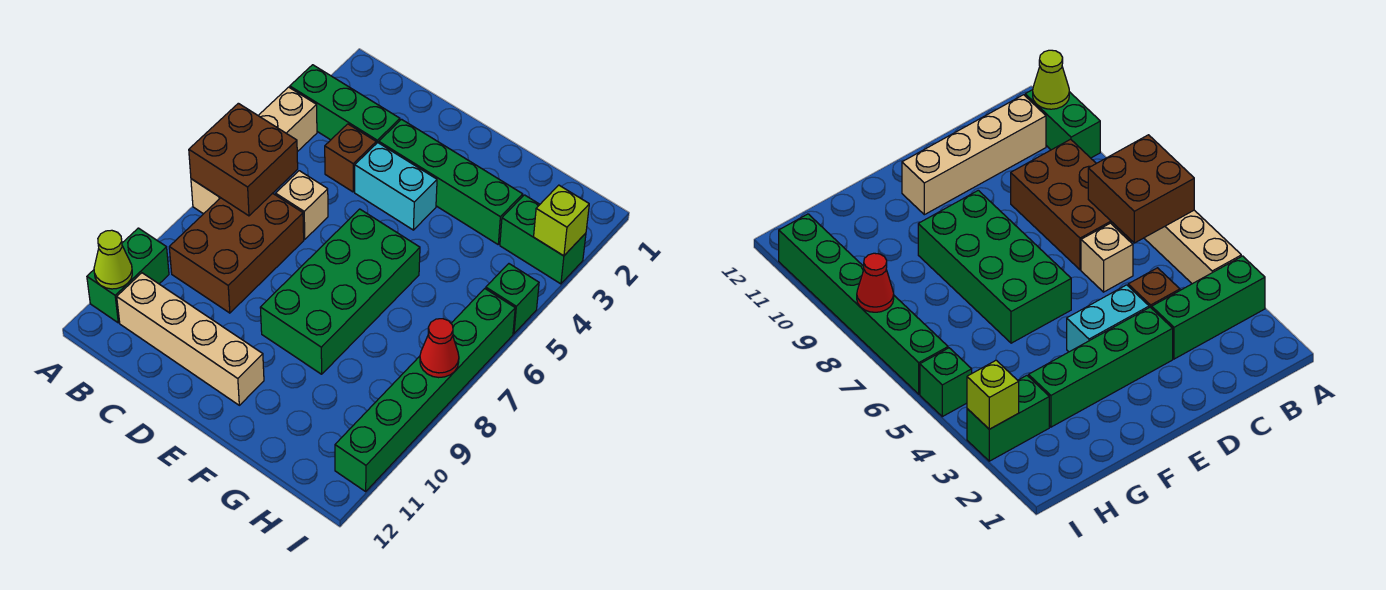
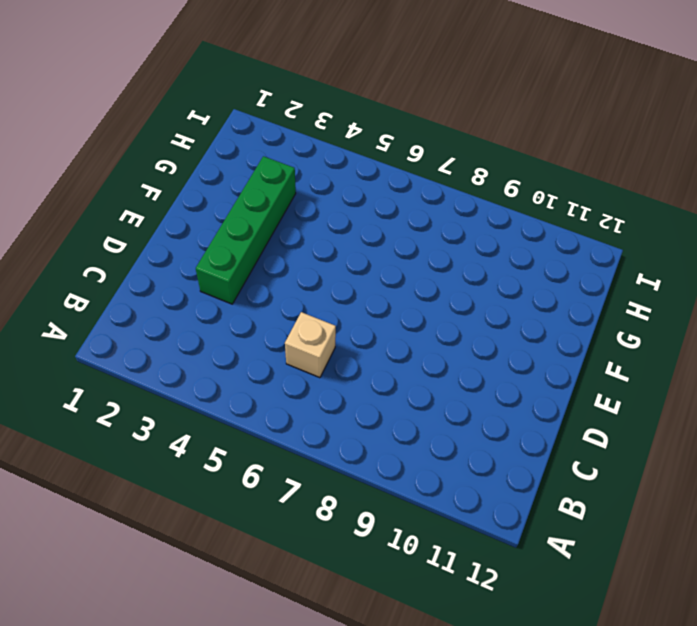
none -> green 1x3 brick [290,65,400,144]
none -> tan 1x4 brick [191,87,317,214]
none -> green 1x2 brick [87,228,169,323]

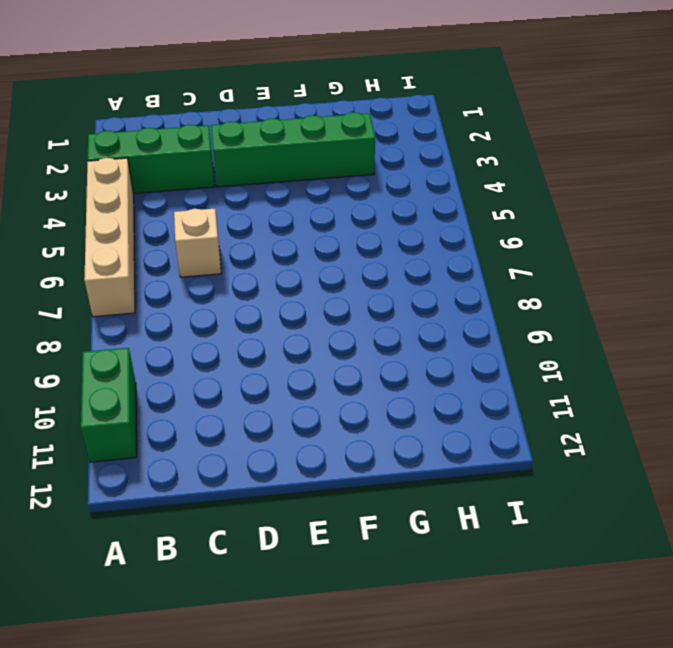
none -> brown 2x3 brick [169,193,304,313]
none -> tan 1x4 brick [117,273,264,405]
none -> brown 1x1 brick [325,124,376,192]

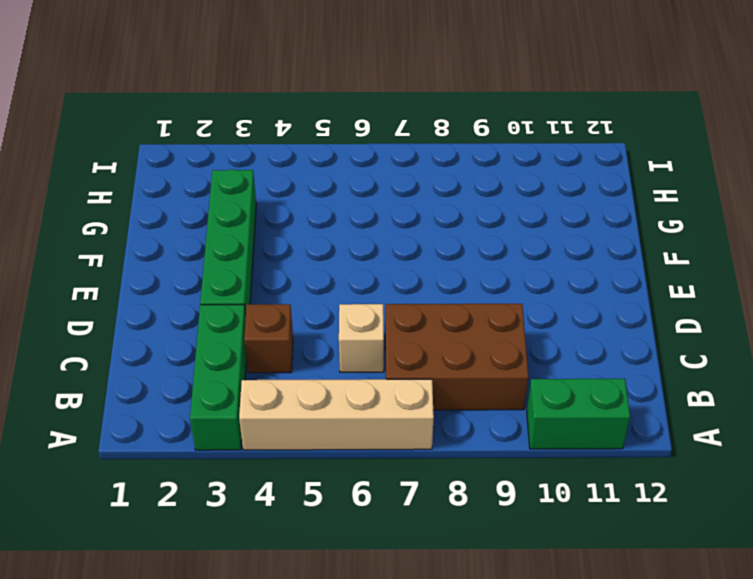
none -> tan 1x4 brick [117,273,264,405]
none -> cyan 1x2 brick [355,143,437,230]
none -> green 2x4 brick [260,209,420,374]

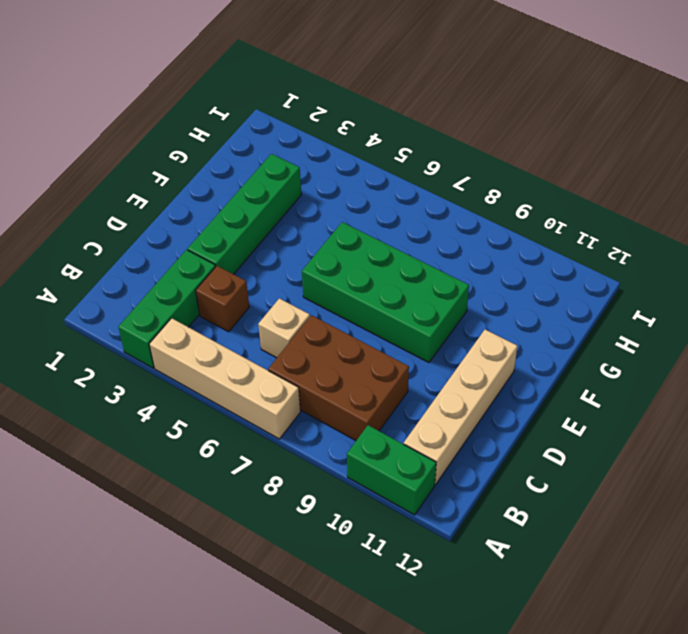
none -> cyan 1x2 brick [355,143,437,230]
none -> green 1x2 brick [500,195,586,284]
none -> green 1x1 brick [486,264,539,334]

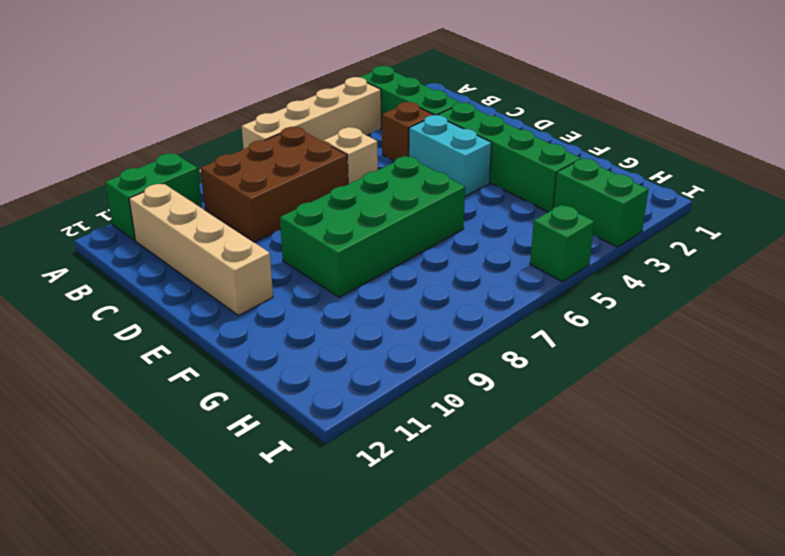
none -> green 1x6 brick [335,289,515,491]
none -> brown 2x2 brick [189,103,298,216]
none -> lime 1x1 cone [94,230,132,289]

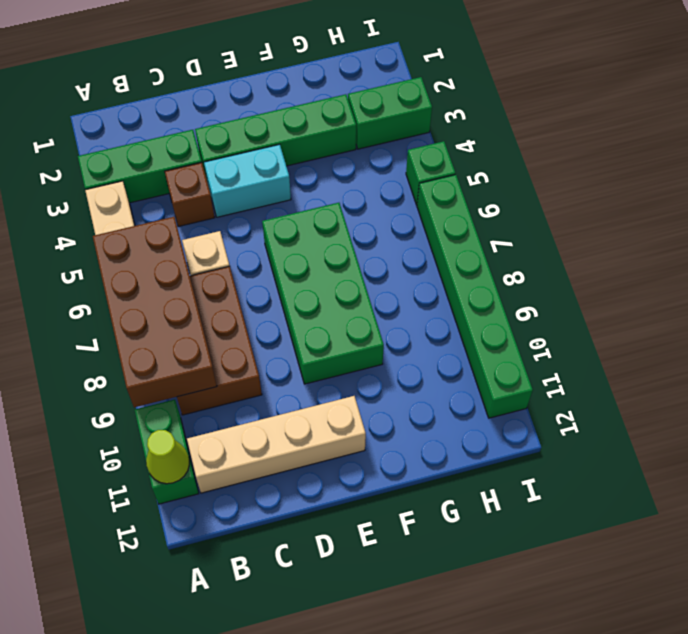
brown 2x4 brick [93,217,217,407] -> brown 2x2 brick [189,103,298,216]
none -> lime 1x1 brick [534,185,589,256]
none -> red 1x1 cone [420,319,459,378]

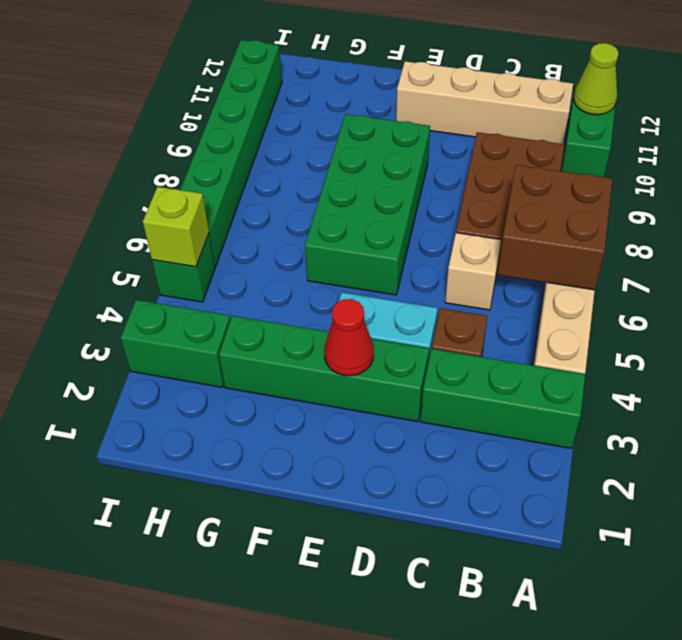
red 1x1 cone [324,299,374,376] -> red 1x1 cone moved to [420,319,459,378]
lime 1x1 brick [143,187,209,267] -> lime 1x1 brick moved to [534,185,589,256]

